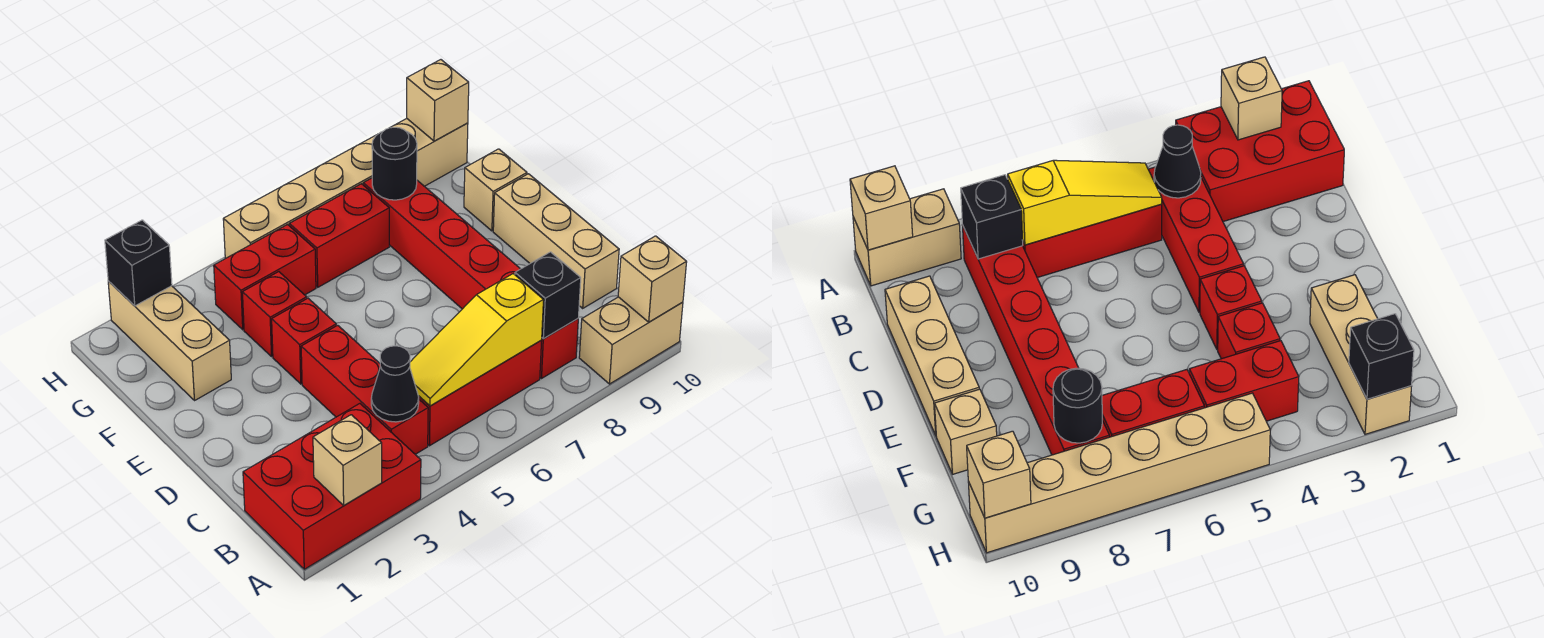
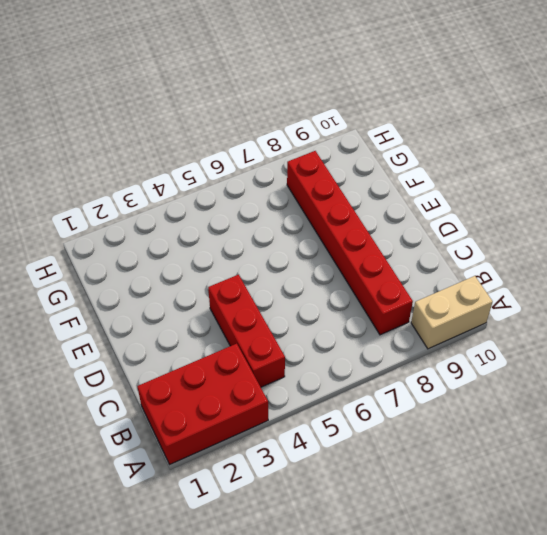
none -> red 1x3 brick [418,341,542,446]
none -> tan 1x3 brick [493,174,619,308]
none -> red 1x1 brick [272,298,336,384]

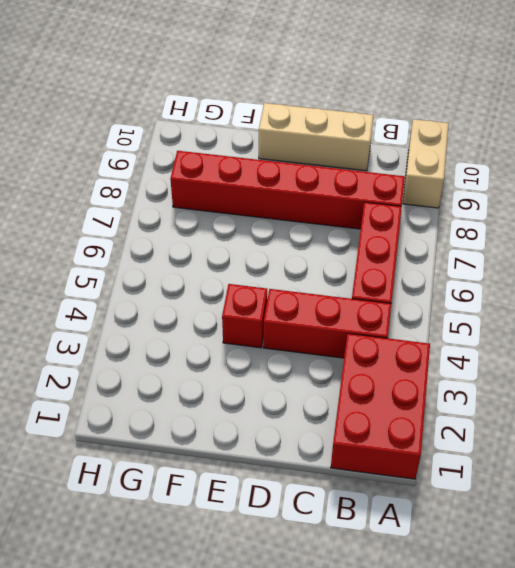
none -> tan 1x3 brick [108,281,231,400]
none -> red 1x1 brick [242,272,307,356]
none -> tan 1x1 brick [464,149,527,231]

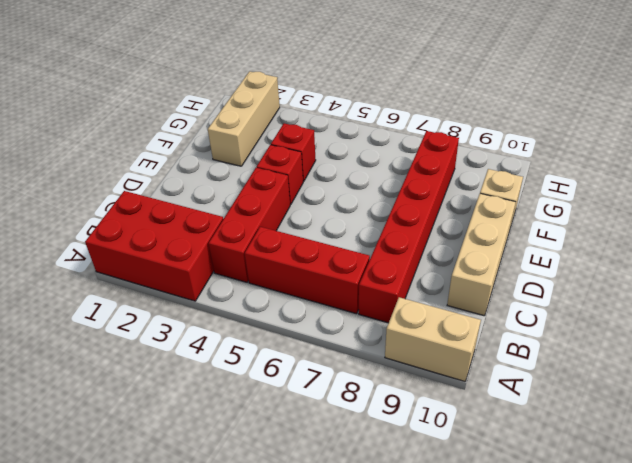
none -> red 1x2 brick [214,225,316,330]
none -> red 1x2 brick [289,184,389,287]
none -> tan 1x6 brick [223,119,468,258]

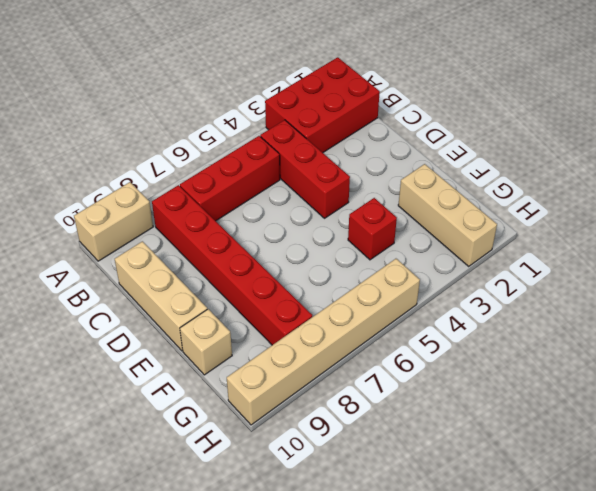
none -> red 1x1 brick [272,298,336,384]
none -> red 1x2 brick [214,225,316,330]
none -> red 1x2 brick [289,184,389,287]

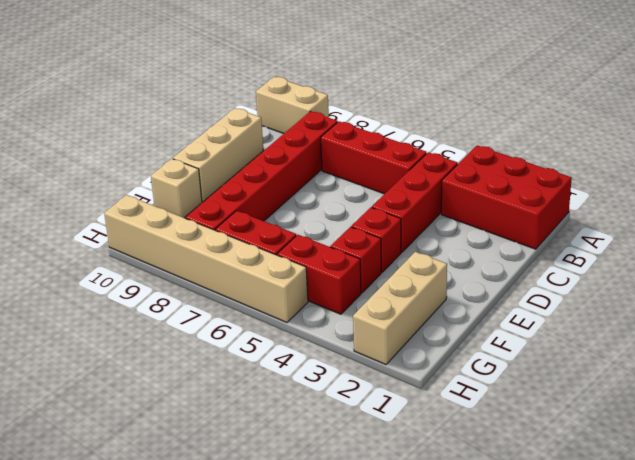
none -> tan 1x1 brick [313,415,382,505]
none -> tan 1x1 brick [618,236,687,322]
none -> black 1x1 cone [371,346,419,422]

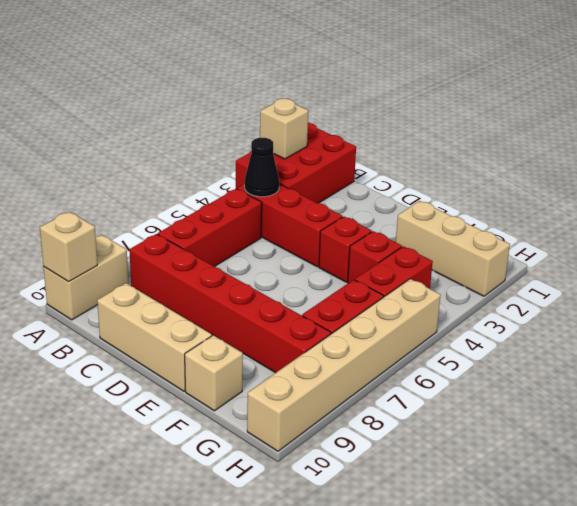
none -> yellow 1x3 slope [410,274,543,406]
none -> black 1x1 brick [515,252,581,339]
none -> black 1x1 round brick [372,127,417,200]

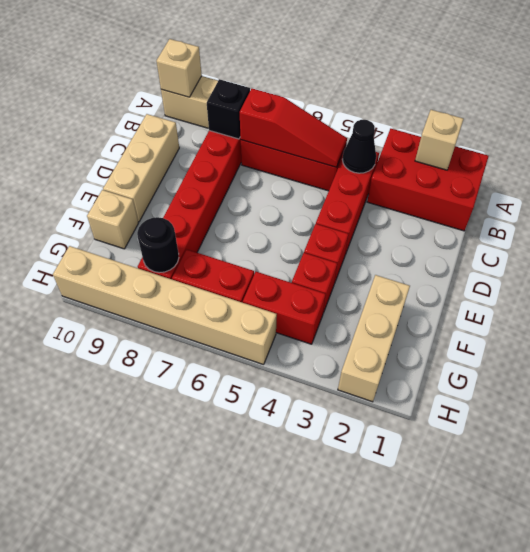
red 1x3 slope [240,88,347,167] -> yellow 1x3 slope [410,274,543,406]
none -> black 1x1 brick [105,220,172,306]
none -> tan 1x1 brick [407,60,469,141]

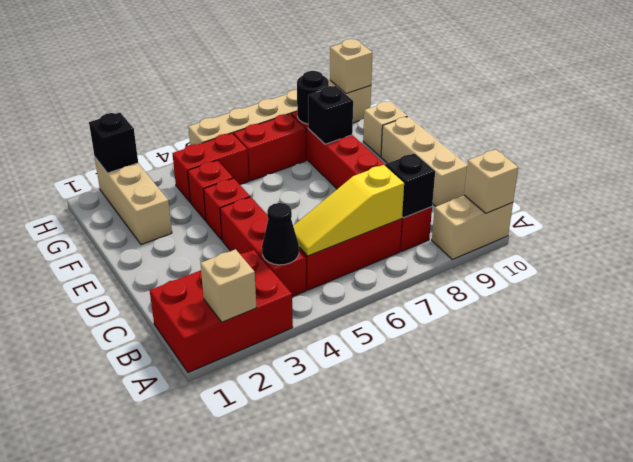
black 1x1 brick [308,86,353,144] -> none

